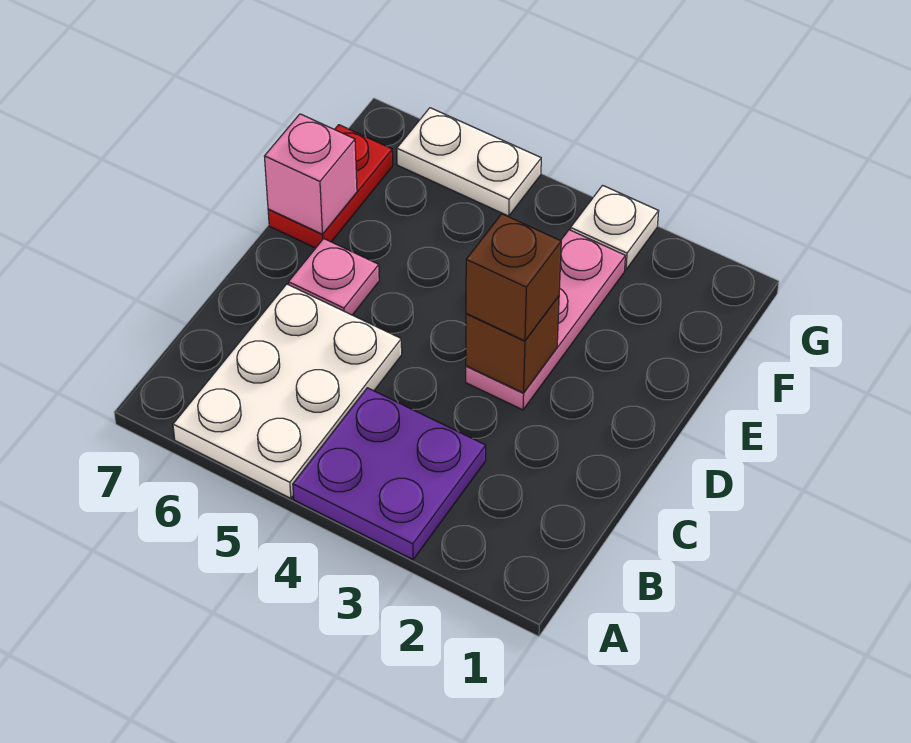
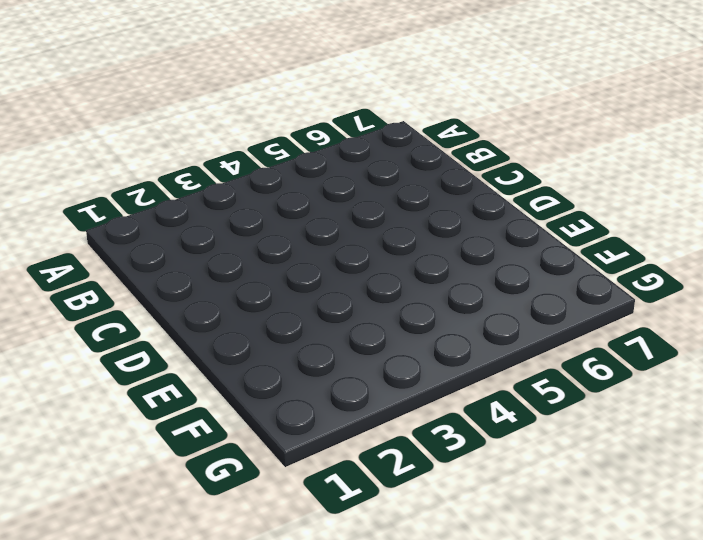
none -> purple 2x2 plate [293,388,486,559]
none -> white 2x3 plate [173,284,402,498]

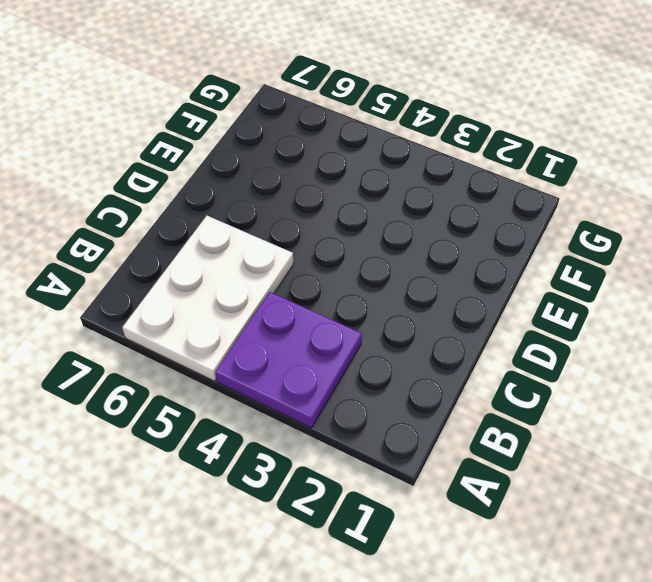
none -> pink 1x3 plate [466,230,625,410]
none -> pink 1x1 plate [289,239,379,315]

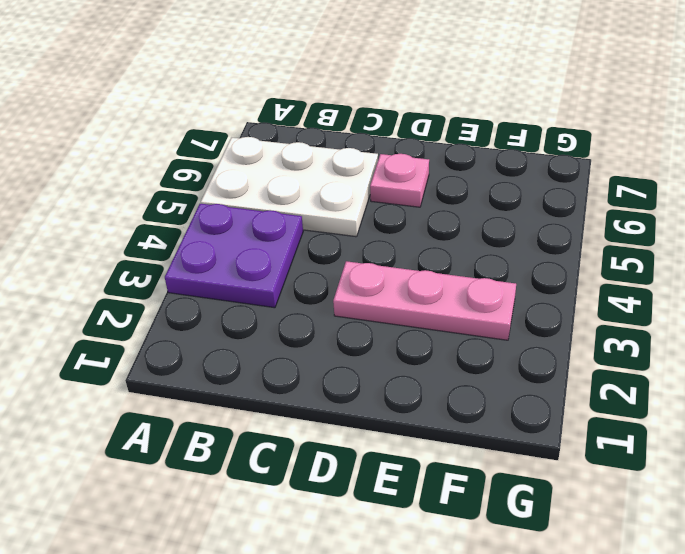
none -> red 1x2 plate [268,125,393,248]
none -> white 1x1 plate [570,185,659,270]

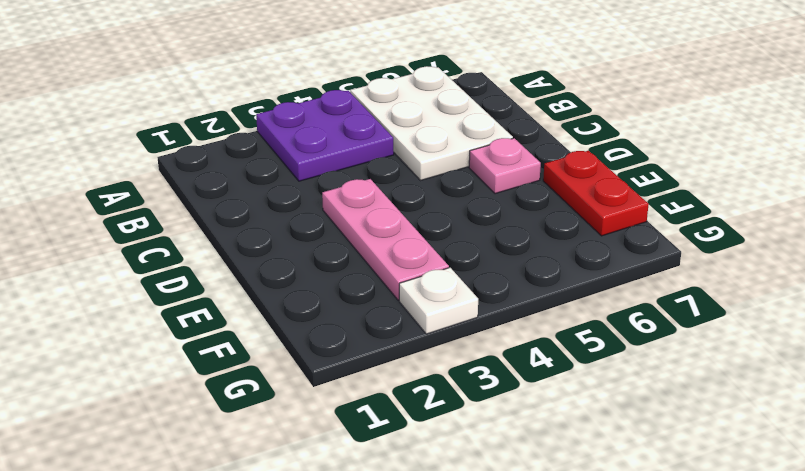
none -> white 1x2 plate [397,108,541,216]
none -> brown 1x1 brick [466,296,559,393]

